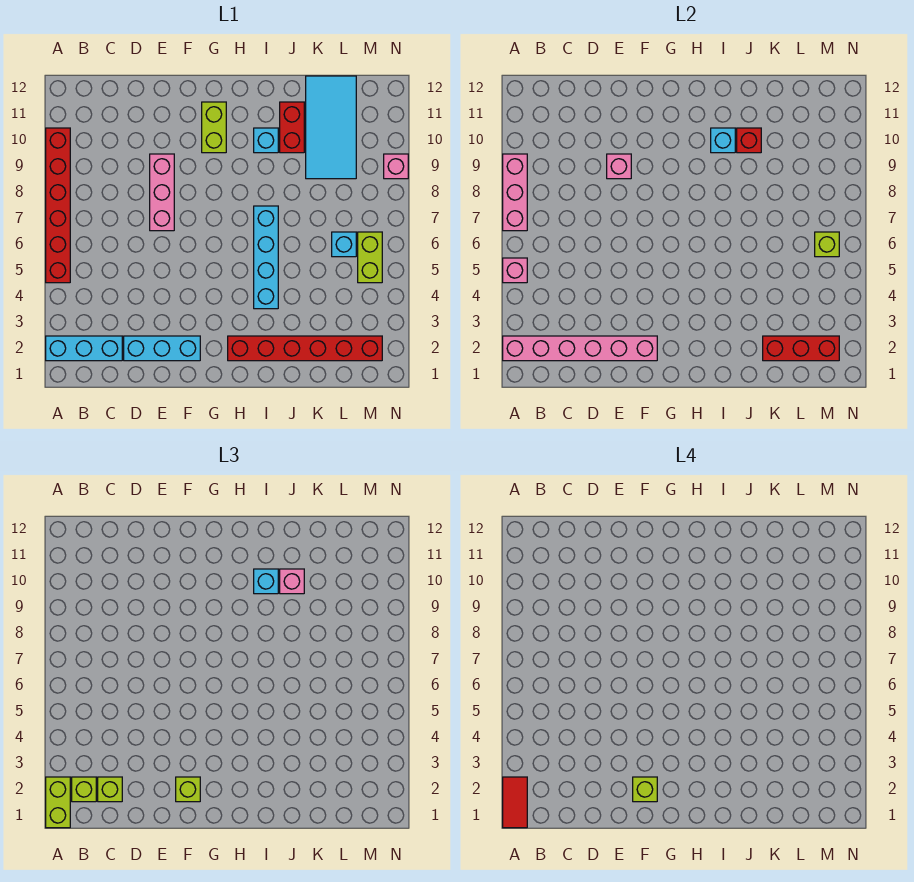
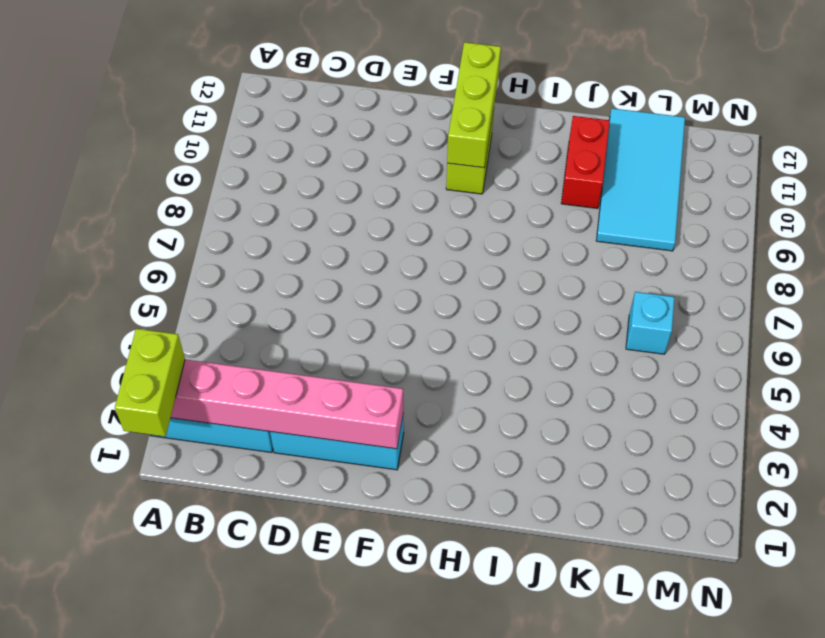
lime 1x3 brick [447,42,501,168] -> none
none -> red 1x6 brick [46,128,70,283]
none -> pink 1x3 brick [150,154,174,231]
none -> red 1x6 brick [228,336,382,361]

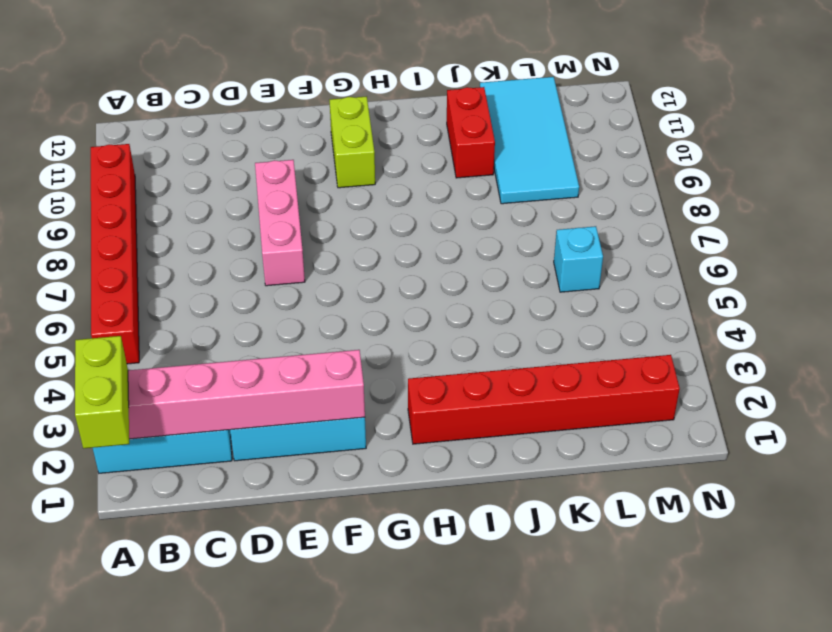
none -> cyan 1x4 brick [254,206,278,309]
none -> cyan 1x1 brick [254,128,278,153]
none -> lime 1x2 brick [358,232,382,283]

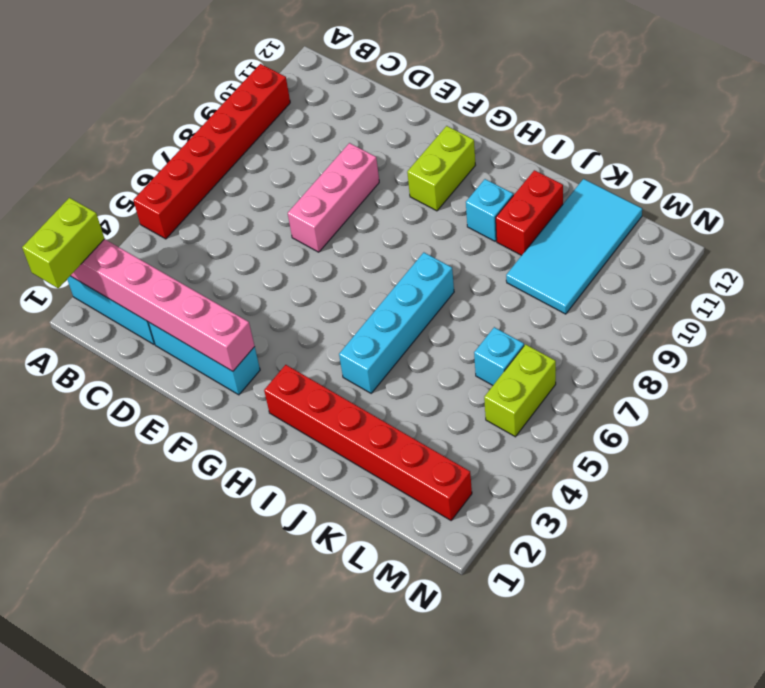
none -> pink 1x1 brick [384,154,408,179]
none -> pink 1x1 brick [503,258,527,283]
none -> pink 1x3 brick [503,154,527,231]

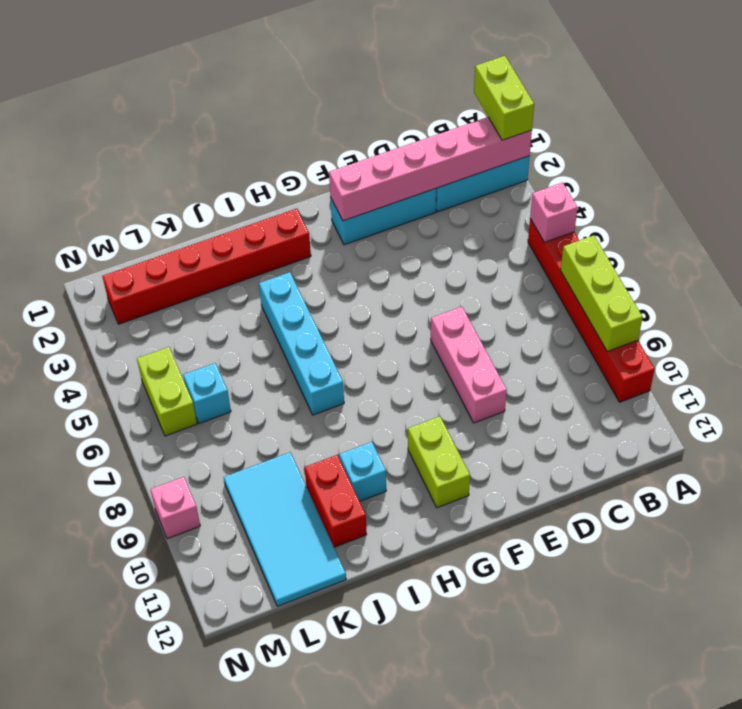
lime 1x3 brick [560,235,643,351] -> pink 1x3 brick [503,154,527,231]
none -> pink 1x1 brick [607,154,631,179]
none -> cyan 1x1 brick [711,128,735,153]
none -> red 1x1 brick [737,128,761,153]

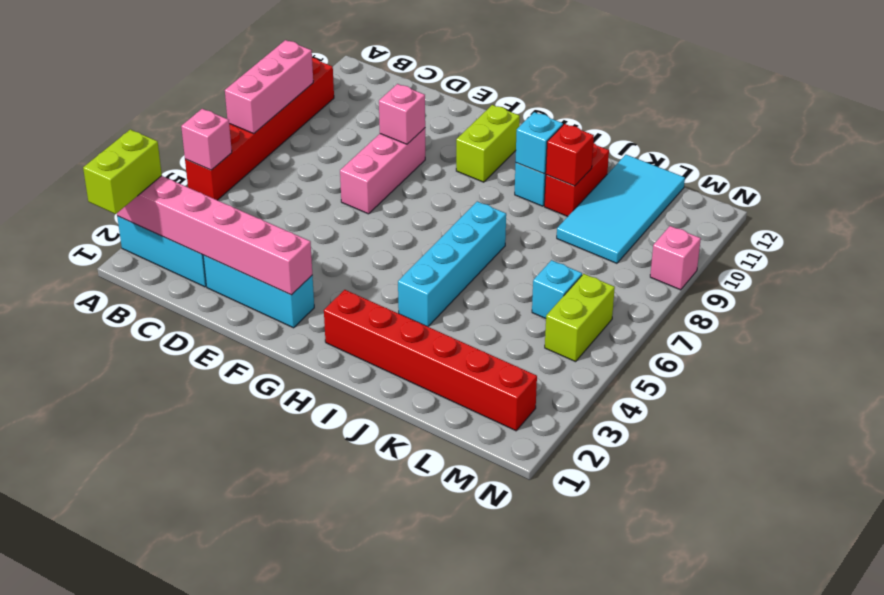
none -> red 1x3 brick [763,336,839,361]
none -> lime 1x1 brick [815,232,839,257]
none -> lime 1x1 brick [72,777,96,802]

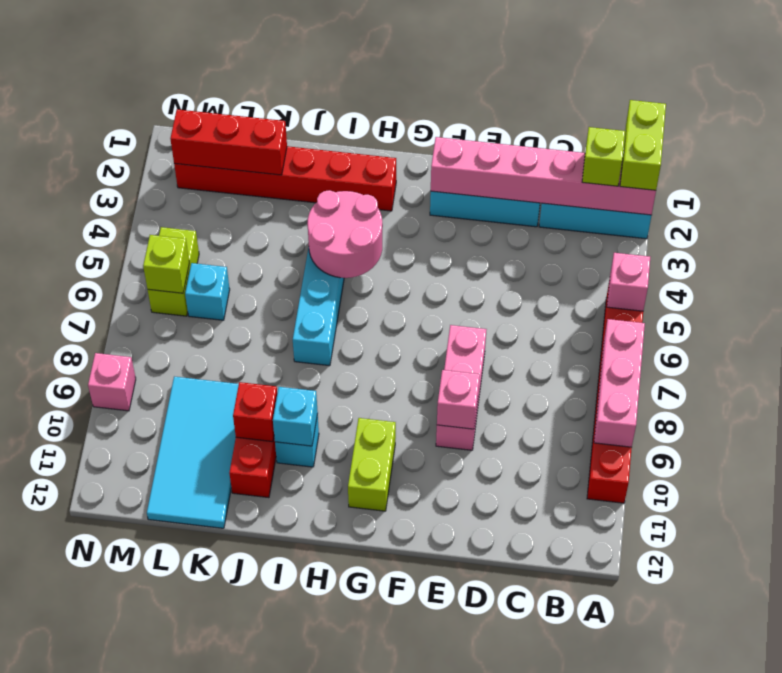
pink 2x2 round brick [307,190,382,278] -> none
none -> lime 1x1 brick [98,777,122,802]
none -> lime 1x1 brick [176,777,200,802]
none -> cyan 1x1 brick [254,569,278,594]

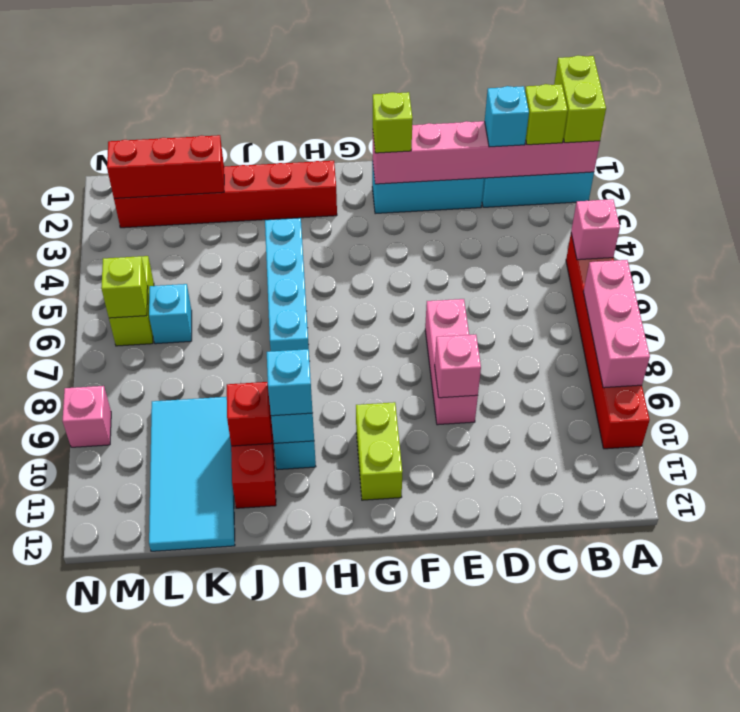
cyan 1x1 brick [485,86,529,147] -> lime 1x1 brick [98,777,122,802]
none -> pink 1x1 brick [280,569,304,594]
none -> red 1x2 tile [503,777,527,828]
none -> lime 1x1 brick [633,777,657,802]

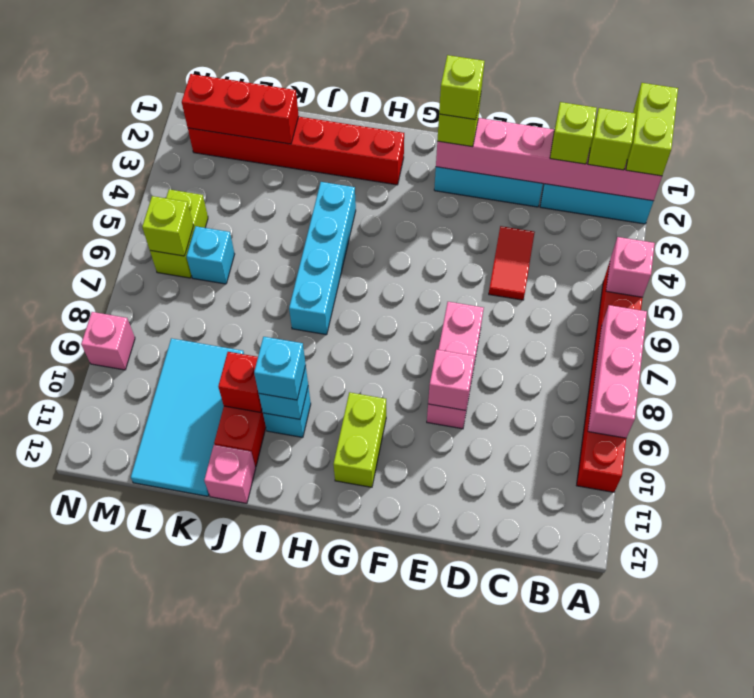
red 1x2 tile [489,226,535,300] -> red 1x2 tile moved to [503,777,527,828]
pink 1x1 brick [204,445,256,503] -> pink 1x1 brick moved to [280,569,304,594]

